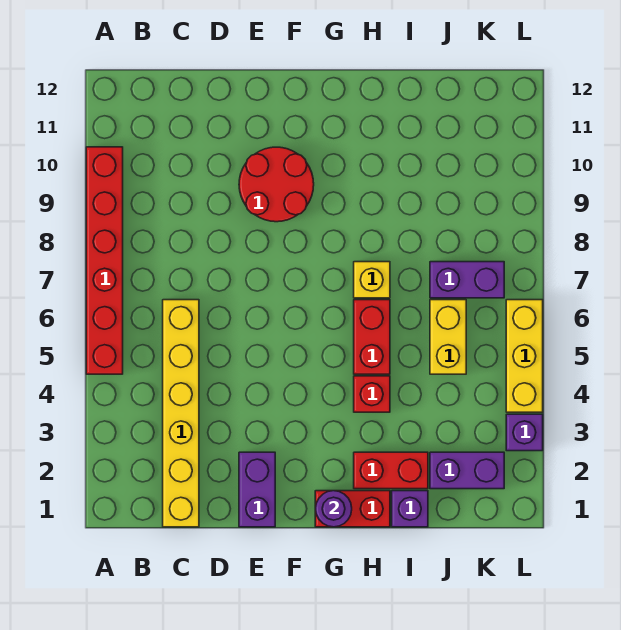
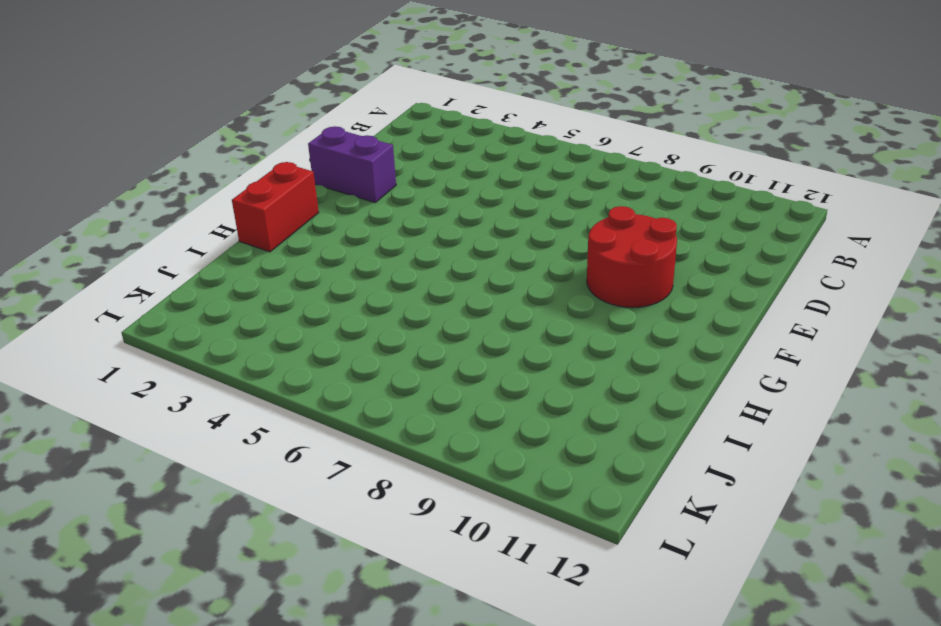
none -> red 1x6 brick [86,147,123,374]
none -> yellow 1x6 brick [163,300,199,527]
none -> red 1x2 brick [354,452,428,489]

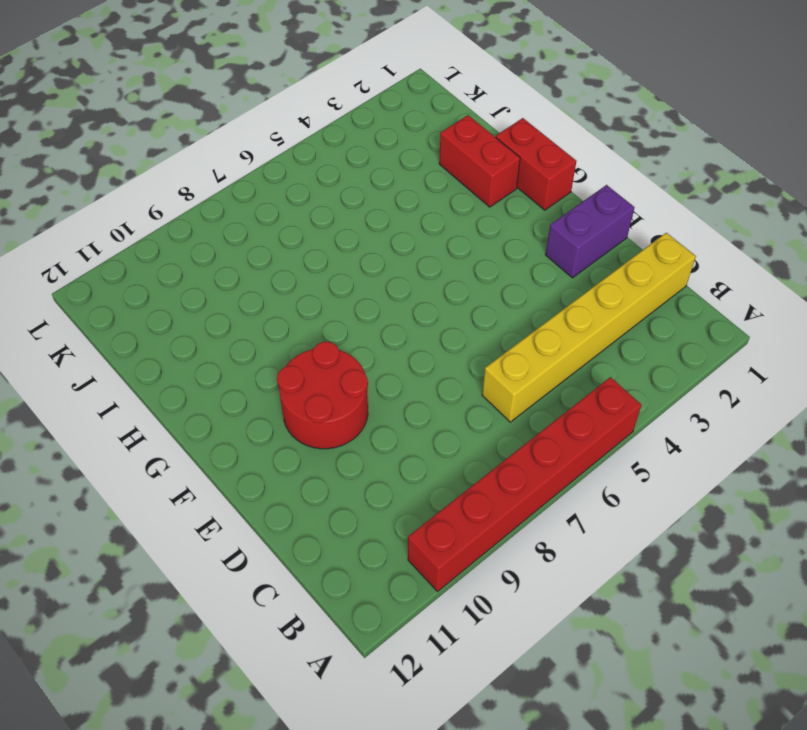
none -> red 1x1 brick [354,376,390,412]
none -> red 1x2 brick [354,300,390,374]
none -> yellow 1x1 brick [354,262,390,298]

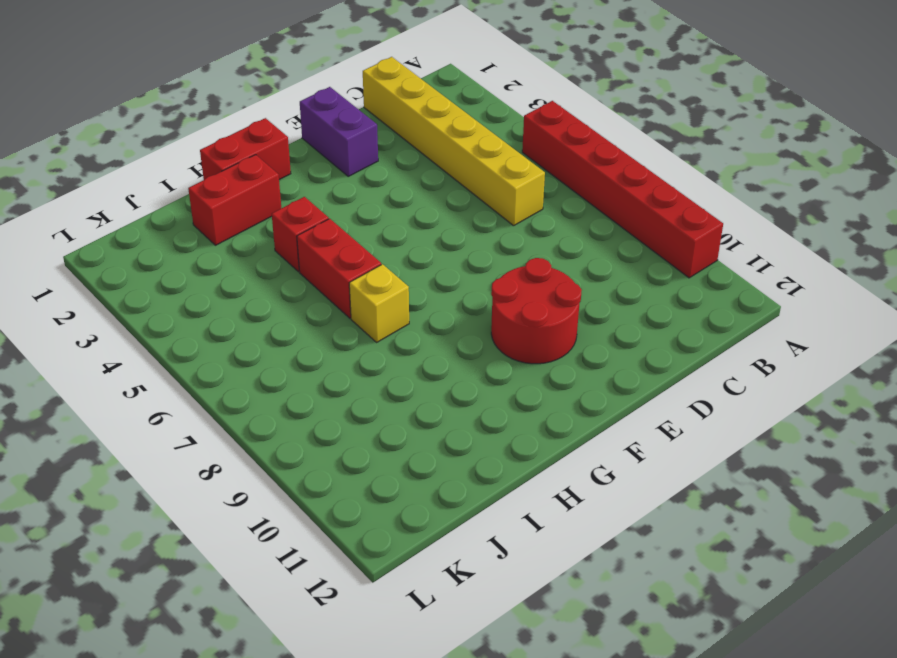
none -> purple 1x1 brick [392,491,428,527]
none -> purple 1x2 brick [430,452,504,489]
none -> yellow 1x2 brick [430,300,466,374]

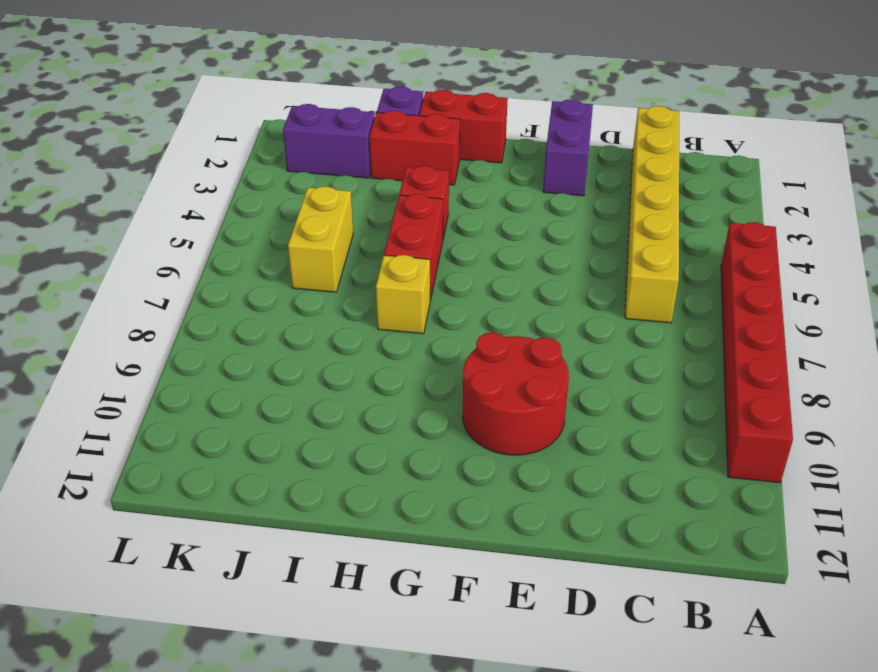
none -> purple 1x2 brick [430,262,504,298]
none -> purple 1x1 brick [506,414,543,451]
none -> yellow 1x3 brick [506,300,543,412]

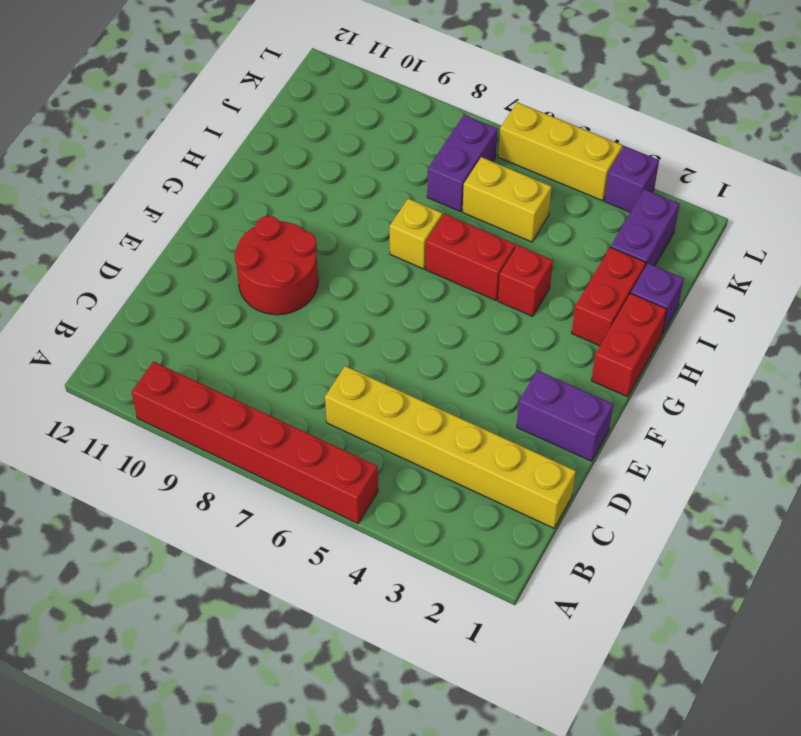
none -> purple 1x1 round brick [315,491,352,527]

